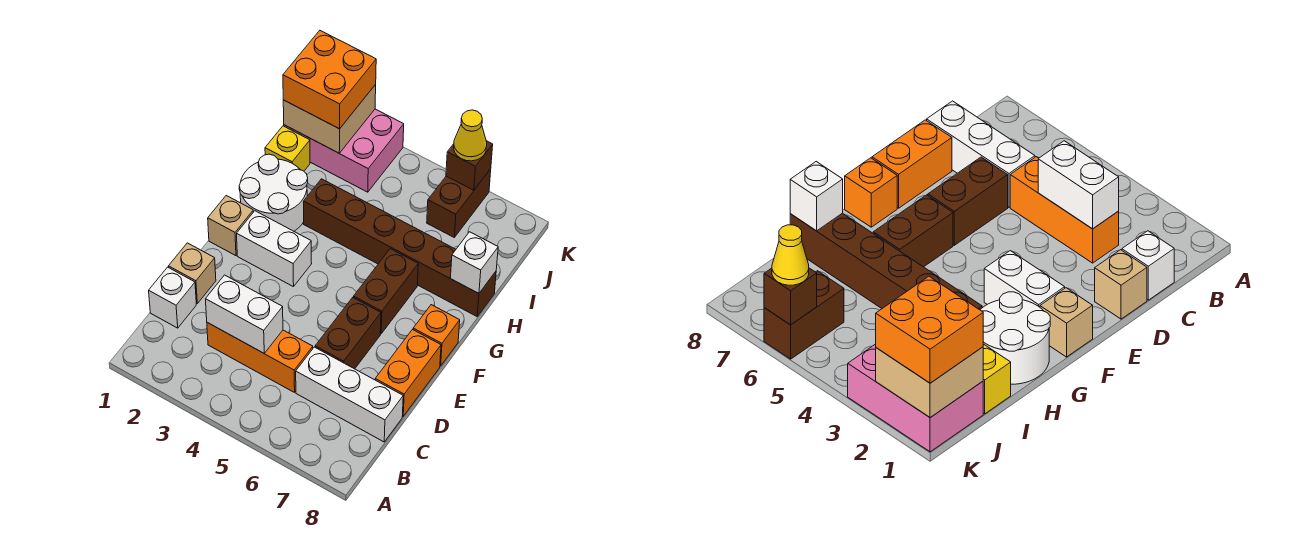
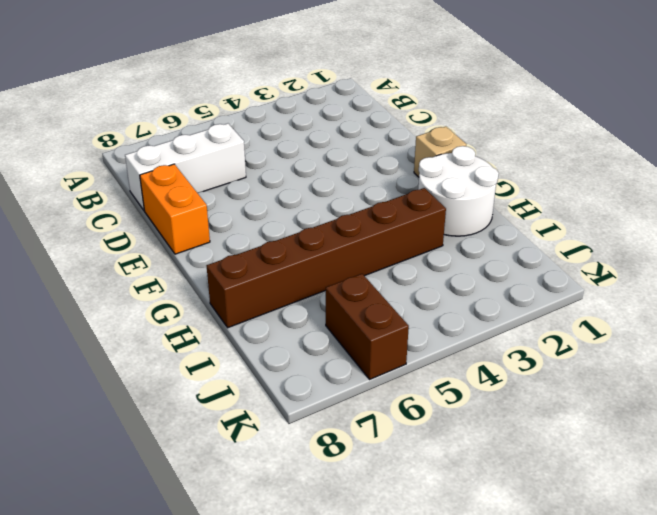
none -> white 1x1 brick [149,267,196,328]
none -> orange 1x3 brick [207,323,313,392]
none -> tan 1x1 brick [169,243,216,303]

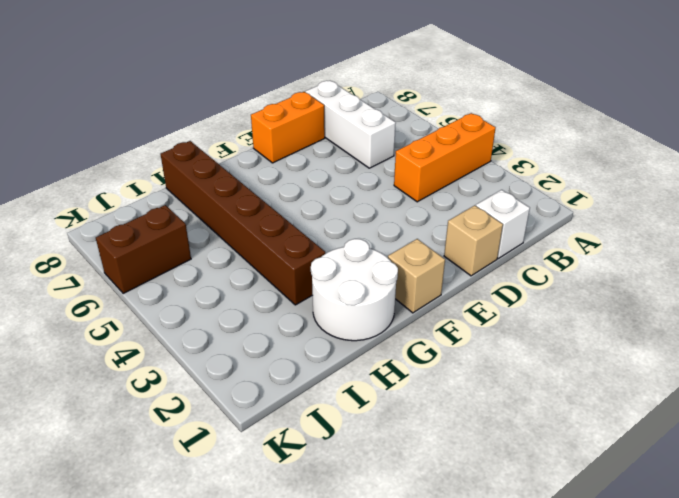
orange 1x3 brick [394,113,495,202] -> orange 1x3 brick turned to [207,323,313,392]
none -> brown 1x2 brick [315,298,381,369]
none -> white 1x2 brick [237,211,312,287]
none -> brown 1x2 brick [354,249,418,334]

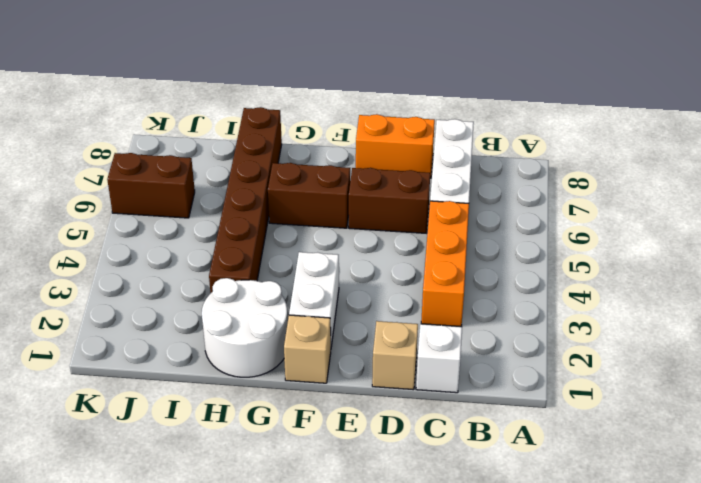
none -> orange 1x1 brick [413,305,460,366]
none -> yellow 1x1 brick [265,126,310,171]
none -> pink 2x3 brick [284,109,404,192]

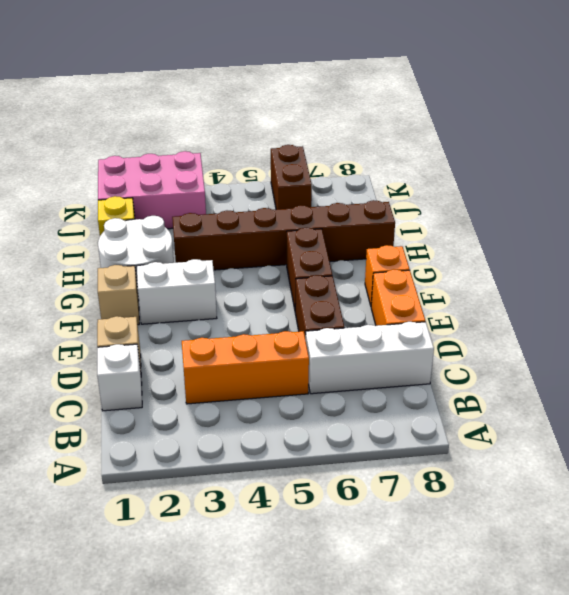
none -> white 1x2 brick [206,275,283,353]
none -> white 1x1 brick [450,232,498,293]
none -> tan 2x2 brick [283,85,376,153]

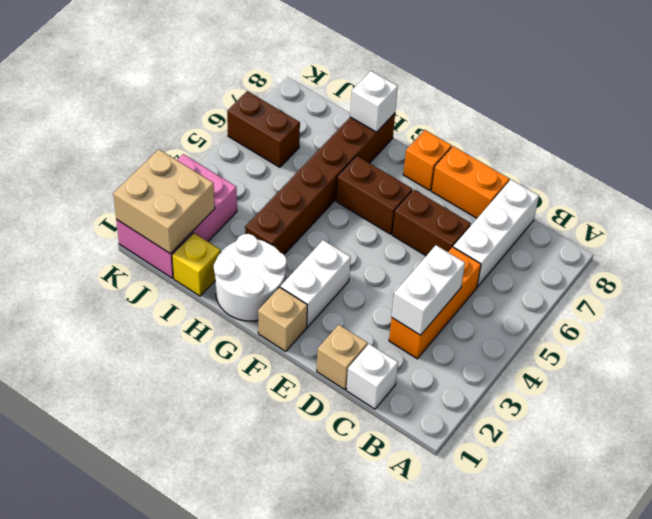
none -> brown 1x1 brick [446,141,493,190]
none -> orange 2x2 brick [283,31,376,129]
none -> yellow 1x1 cone [454,110,487,161]

